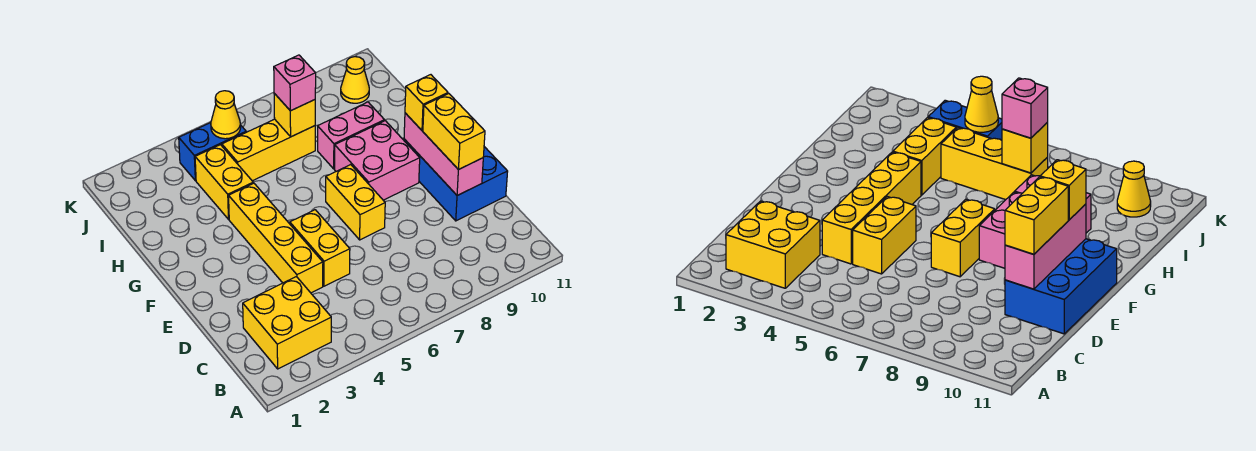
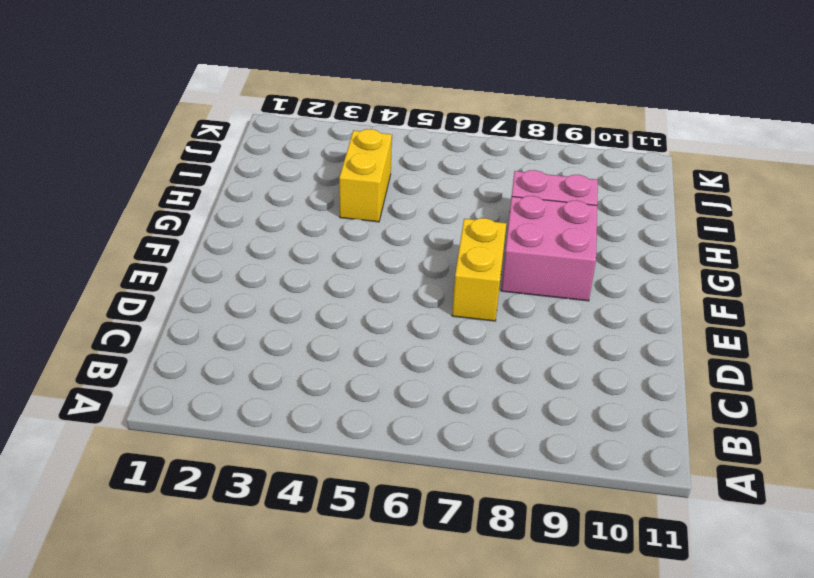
none -> yellow 2x2 brick [243,277,331,369]
none -> yellow 1x4 brick [229,183,323,293]
none -> yellow 1x2 brick [290,210,350,286]

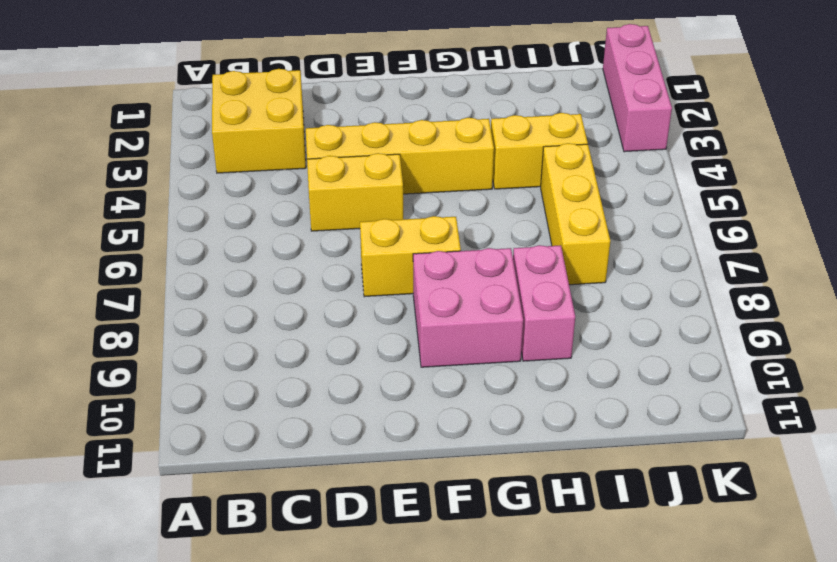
pink 1x3 brick [603,24,672,152] -> pink 1x3 brick turned to [404,113,483,195]
none -> blue 2x3 brick [404,139,508,221]
none -> blue 1x2 brick [179,123,246,181]
none -> yellow 1x1 cone [341,57,369,103]

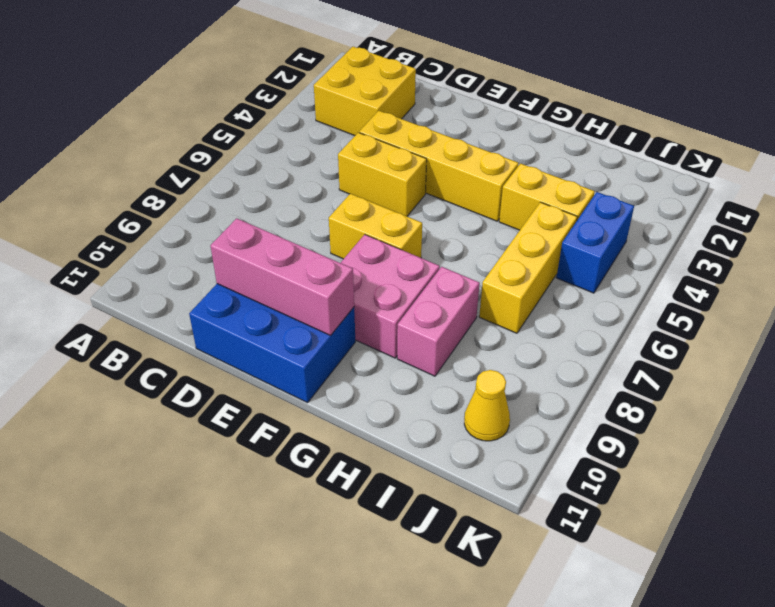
none -> yellow 1x1 brick [274,93,315,137]
none -> yellow 1x1 cone [211,91,240,139]
none -> yellow 1x2 brick [423,94,485,170]

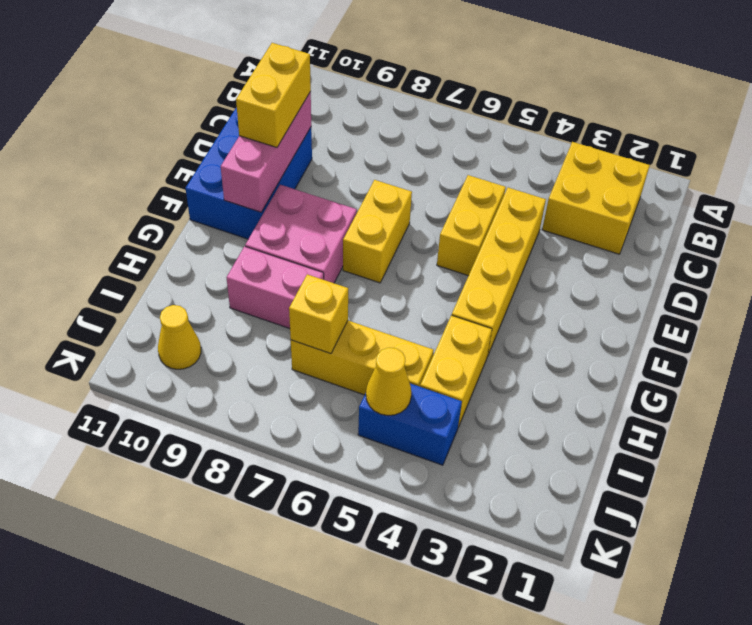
none -> yellow 1x1 brick [405,75,448,130]
none -> pink 1x1 brick [274,55,316,111]

